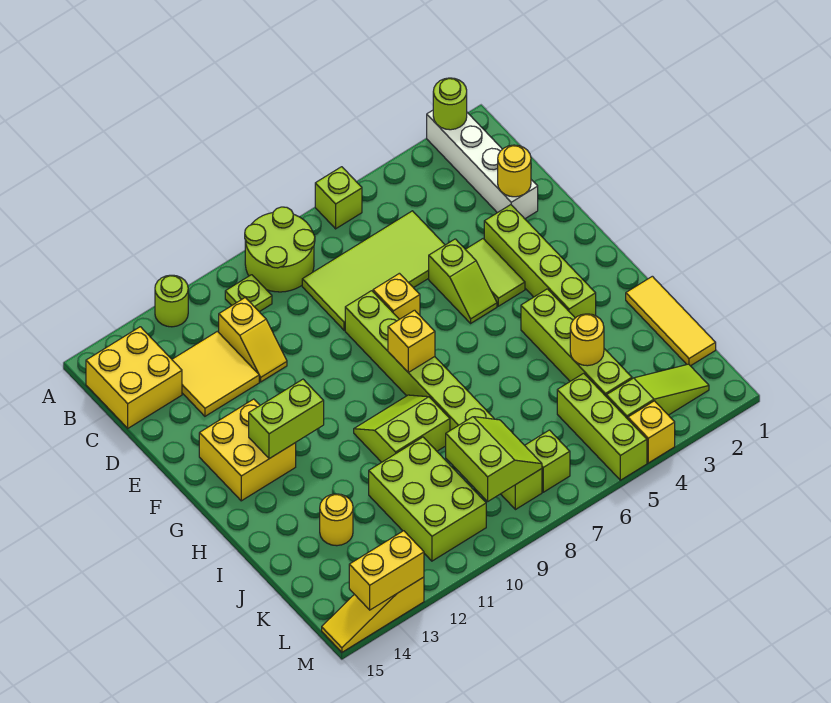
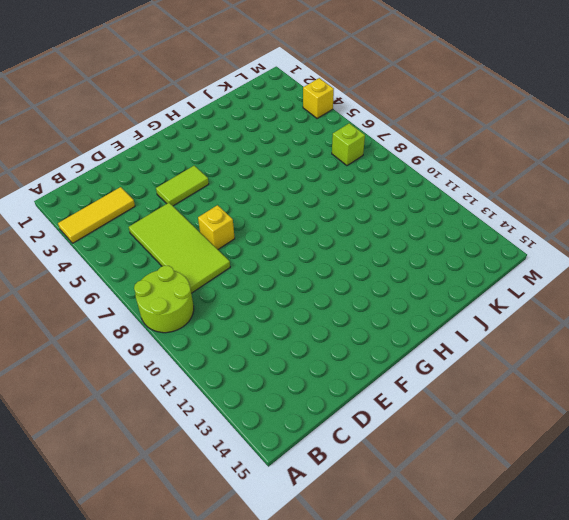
yellow 1x3 tile [58,187,135,243] -> yellow 1x3 tile moved to [626,276,716,366]
none -> white 1x4 brick [427,110,538,219]
none -> lime 1x1 brick [315,167,362,229]
none -> lime 1x1 round brick [155,275,188,327]
none -> lime 1x1 plate [225,275,272,312]

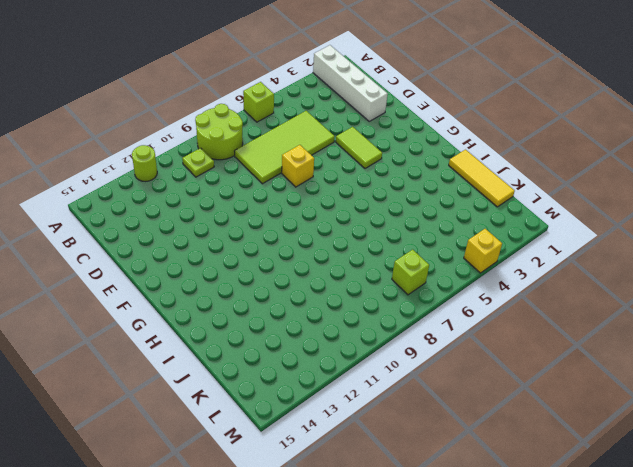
none -> yellow 2x2 brick [86,327,182,428]
none -> yellow 1x2 slope [219,298,287,382]
none -> yellow 2x2 tile [172,331,259,416]
none -> lime 1x4 brick [484,205,596,318]

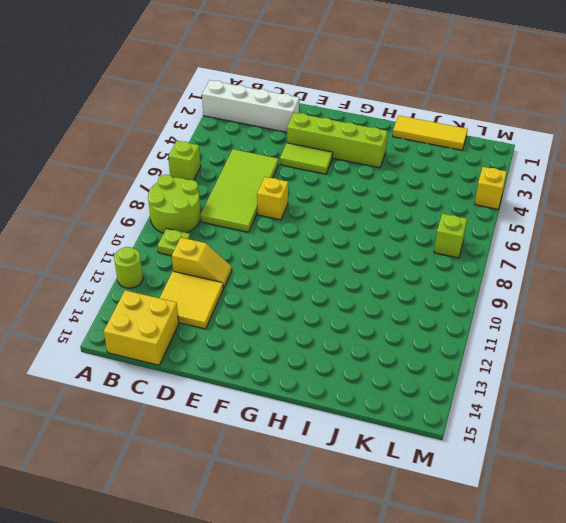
none -> lime 1x2 slope [429,239,497,323]
none -> lime 1x8 brick [345,291,542,510]
none -> yellow 2x2 brick [199,399,296,501]
none -> lime 1x4 brick [521,289,632,396]

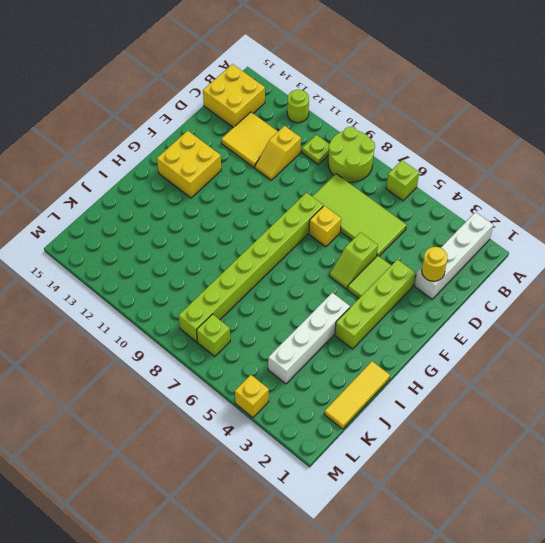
white 1x4 brick [268,293,350,384] -> lime 1x4 brick [521,289,632,396]
none -> lime 2x2 slope [354,395,450,462]
none -> lime 2x3 brick [369,437,486,561]
none -> yellow 1x1 round brick [320,494,353,546]
none -> lime 1x3 brick [557,373,647,480]

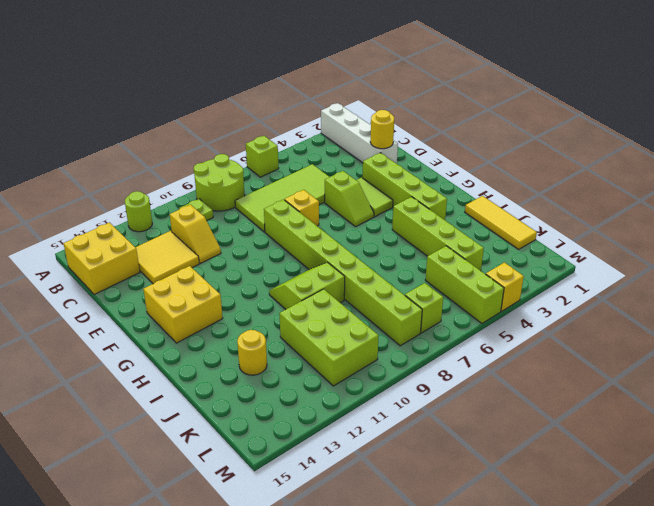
none -> lime 1x3 slope [606,364,709,419]
none -> yellow 1x3 slope [322,577,424,652]
none -> lime 1x1 round brick [433,78,467,130]
none -> yellow 1x1 brick [388,310,435,372]

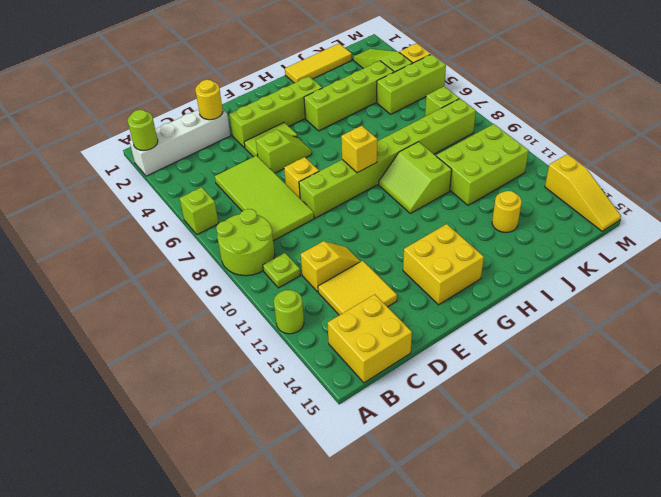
none -> lime 1x2 brick [249,379,324,459]
none -> yellow 1x1 round brick [570,314,604,366]
none -> lime 2x2 slope [446,417,542,501]
none -> yellow 1x2 brick [349,531,424,610]

